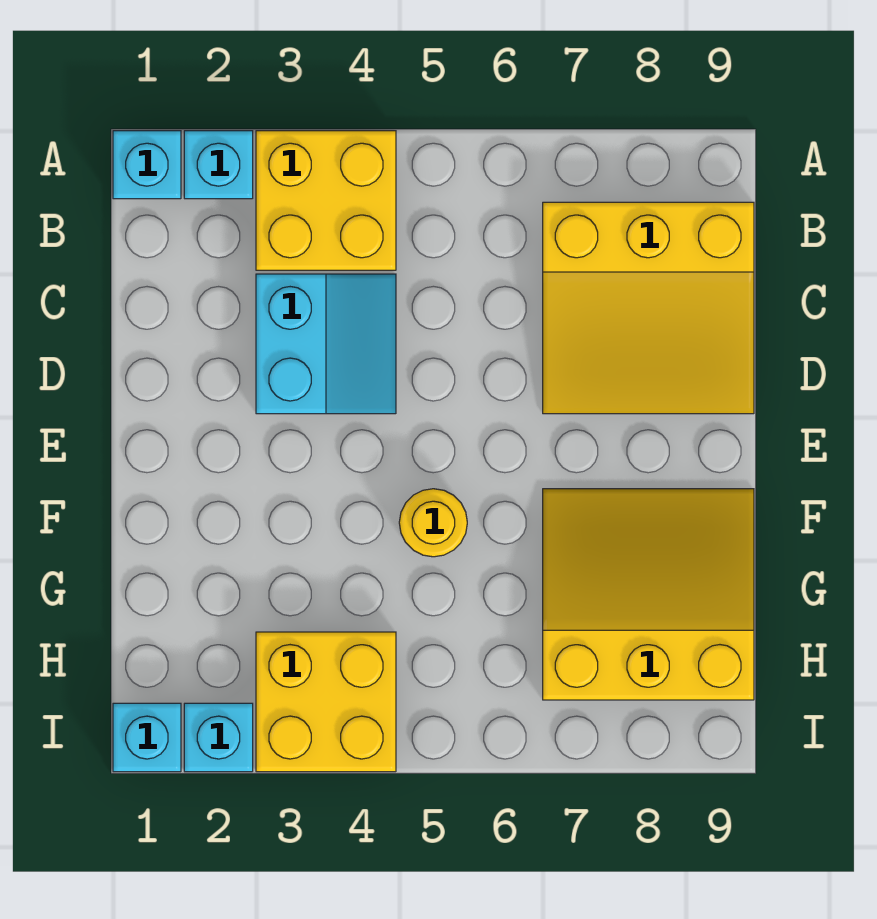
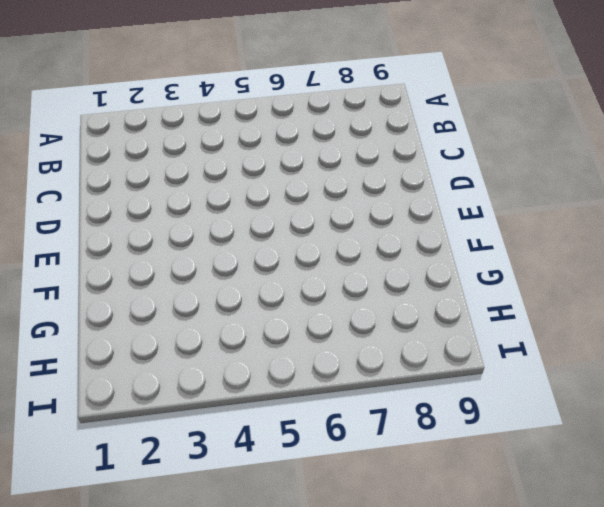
none -> cyan 1x1 brick [113,131,181,199]
none -> cyan 1x1 brick [184,131,253,199]

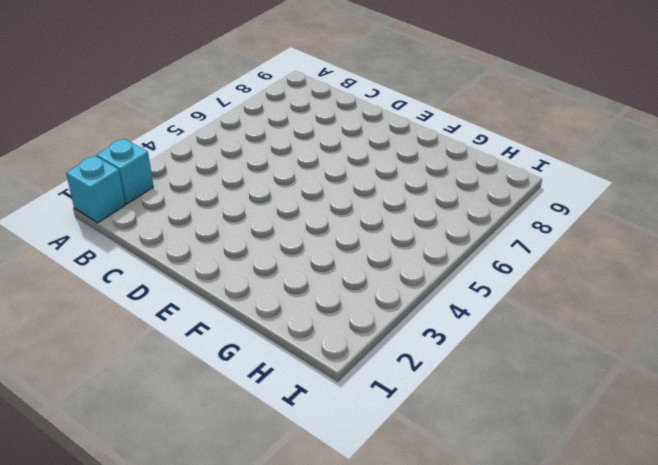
none -> yellow 2x2 brick [256,131,396,270]
none -> yellow 3x3 slope [543,202,754,414]

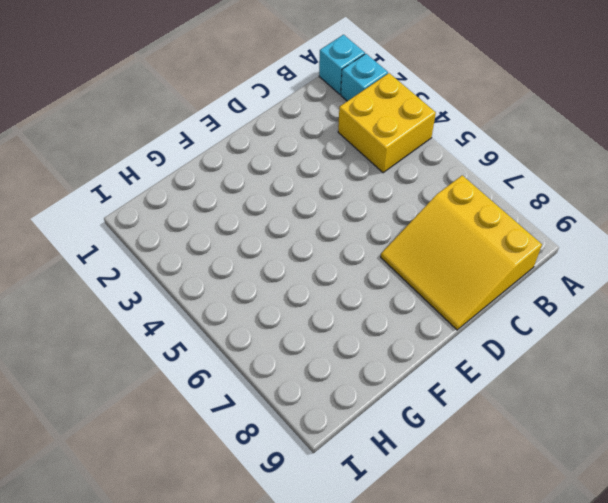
none -> cyan 2x2 slope [256,274,396,414]
none -> yellow 1x1 round brick [399,489,467,557]

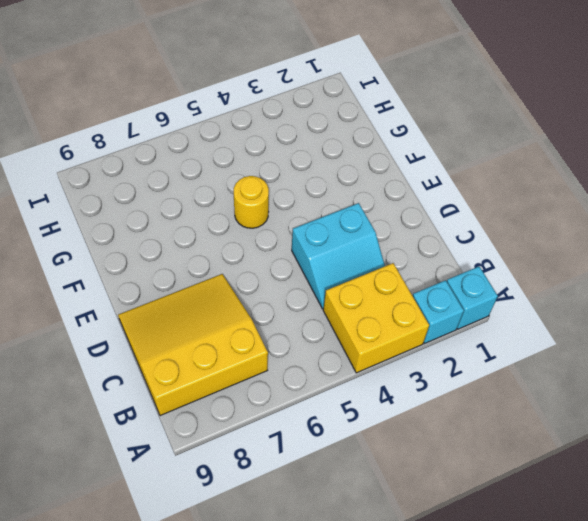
cyan 2x2 slope [292,203,385,309] -> cyan 2x2 slope turned to [256,274,396,414]
none -> yellow 3x3 slope [543,489,754,700]
none -> yellow 2x2 brick [256,632,396,772]

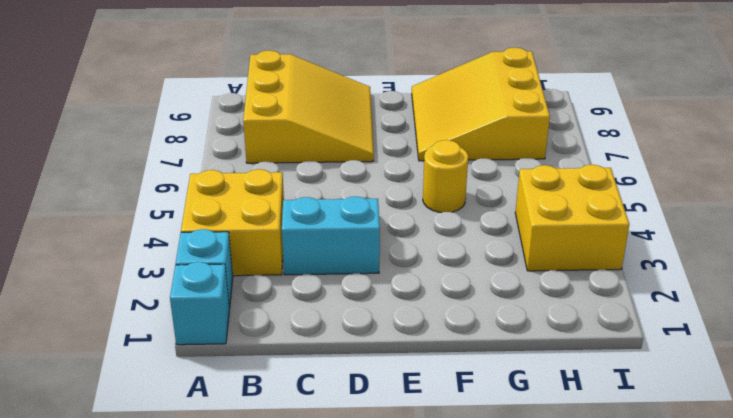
none -> cyan 1x1 brick [113,703,181,772]
none -> cyan 1x1 brick [184,703,253,772]

